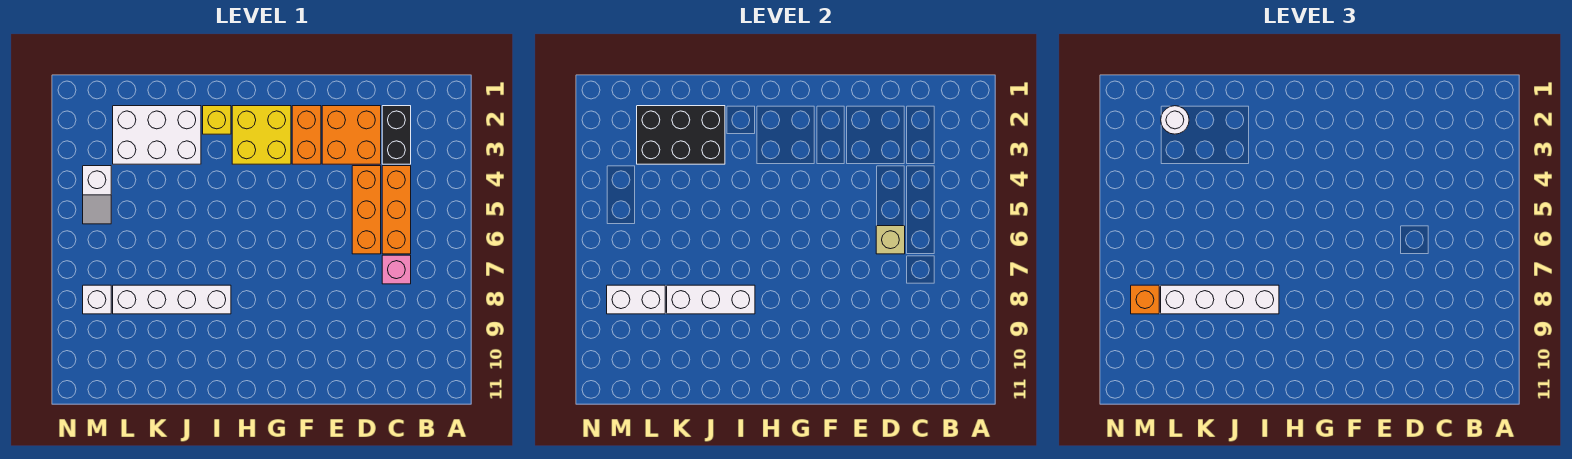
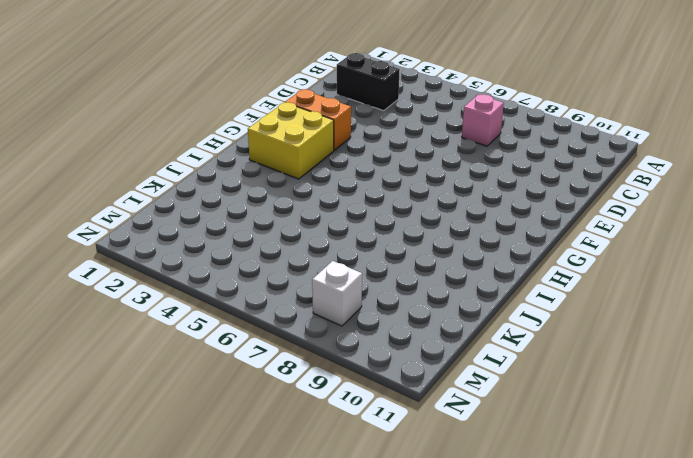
none -> orange 1x3 brick [382,166,411,254]
none -> orange 2x2 brick [322,106,381,164]
none -> orange 1x3 brick [352,166,381,254]

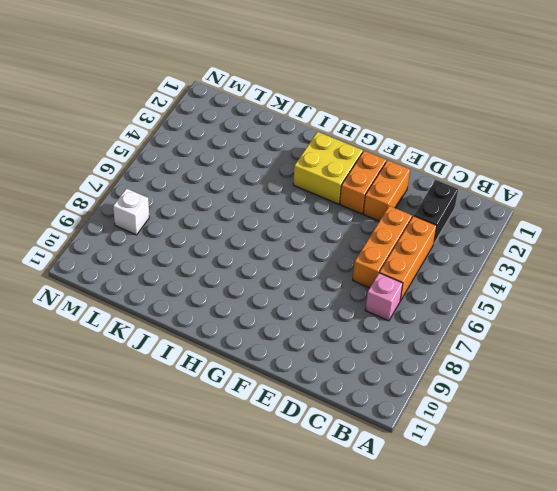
orange 1x2 brick [363,160,410,221] -> orange 2x2 brick [322,106,381,164]
none -> yellow 1x1 brick [203,106,231,134]
none -> white 1x4 brick [113,285,231,314]
none -> white 2x3 brick [113,106,201,164]

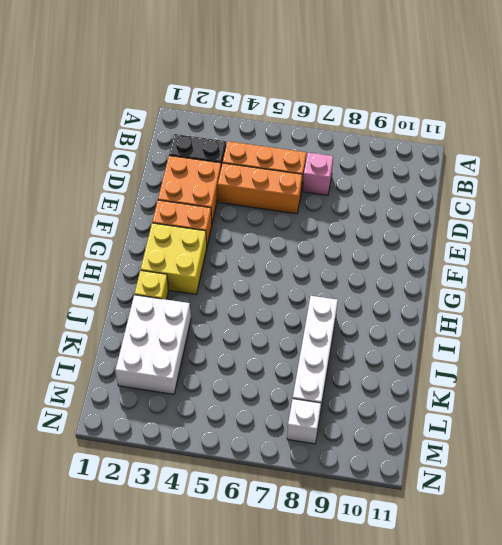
none -> white 1x2 slope [83,166,111,224]
none -> tan 1x1 brick [876,226,905,254]
none -> white 1x3 brick [667,285,755,314]

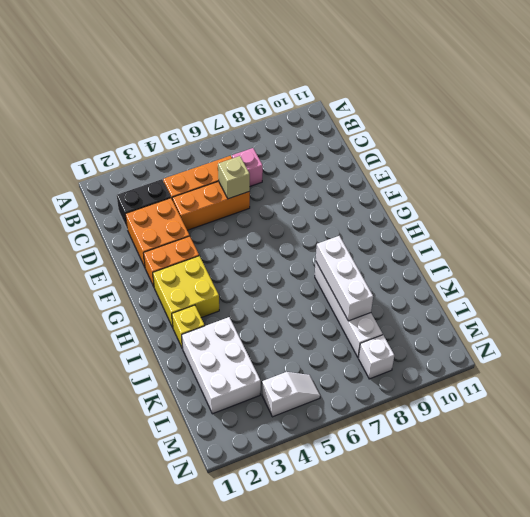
none -> black 2x3 brick [637,106,725,164]
none -> white 1x2 brick [607,285,665,314]
none -> white 1x4 brick [1161,285,1279,314]

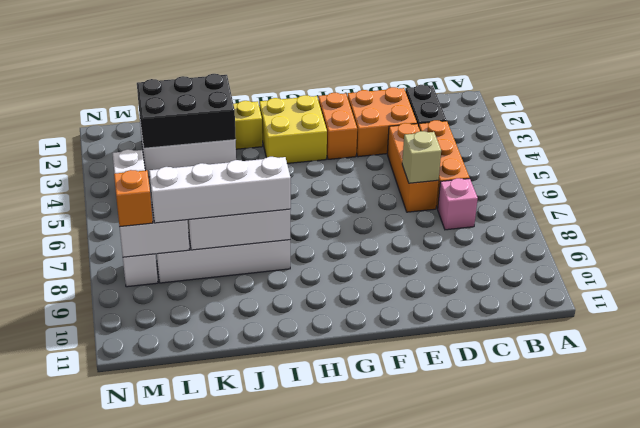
none -> white 1x1 round brick [1161,106,1189,134]

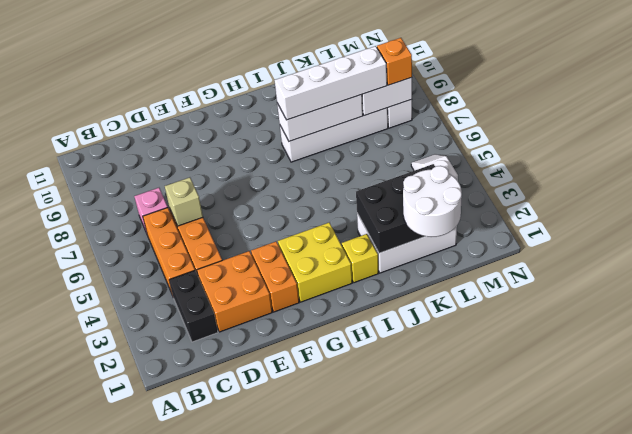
white 2x2 round brick [403,166,462,237] -> white 1x1 round brick [1161,106,1189,134]

